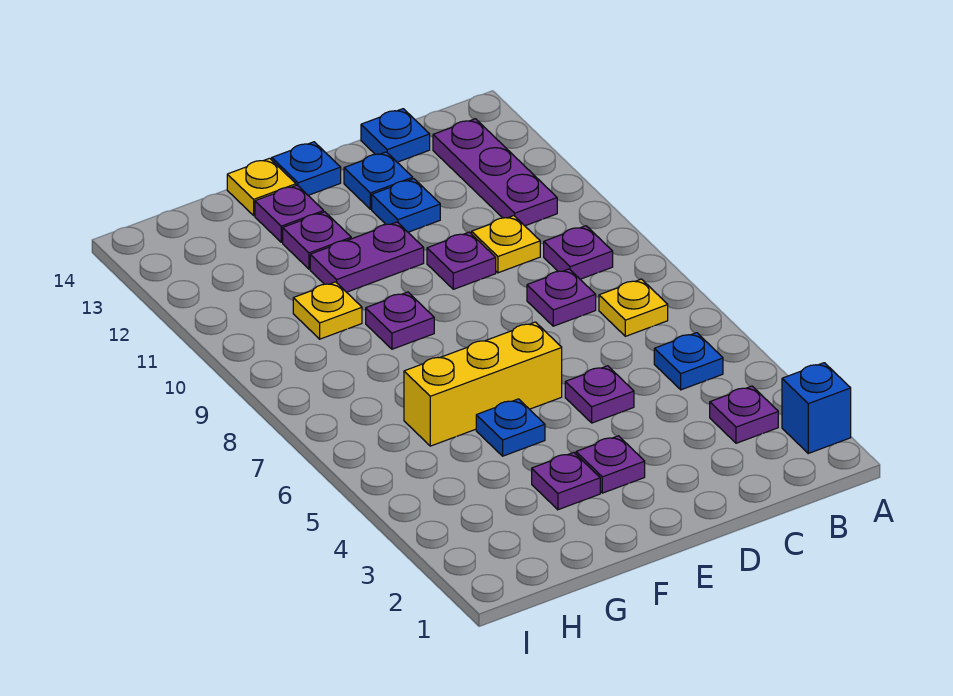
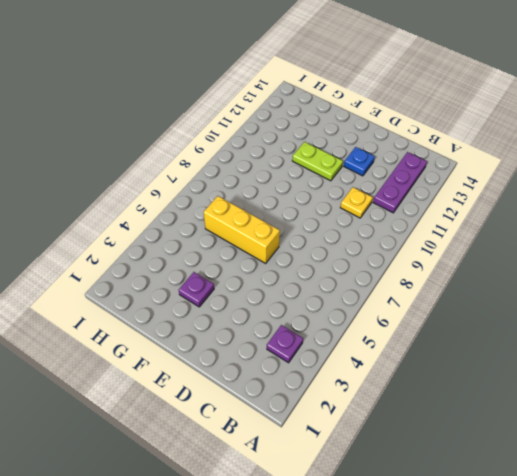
lime 1x2 plate [292,142,343,181] -> purple 1x2 plate [310,222,424,292]
none -> blue 1x1 brick [782,363,851,453]
none -> blue 1x1 plate [654,333,723,390]
none -> yellow 1x1 plate [599,279,668,336]

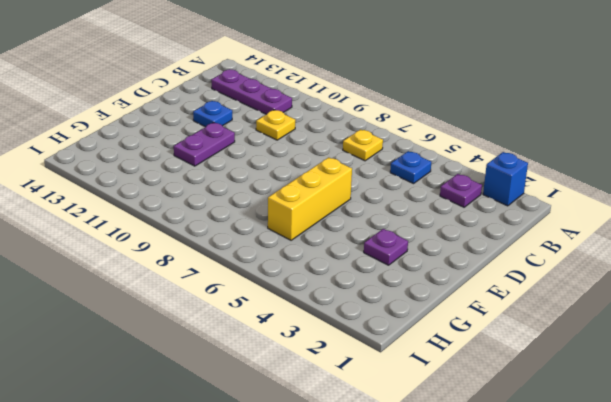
none -> purple 1x1 plate [544,226,613,279]
none -> purple 1x1 plate [527,269,596,326]
none -> blue 1x1 plate [361,109,430,162]

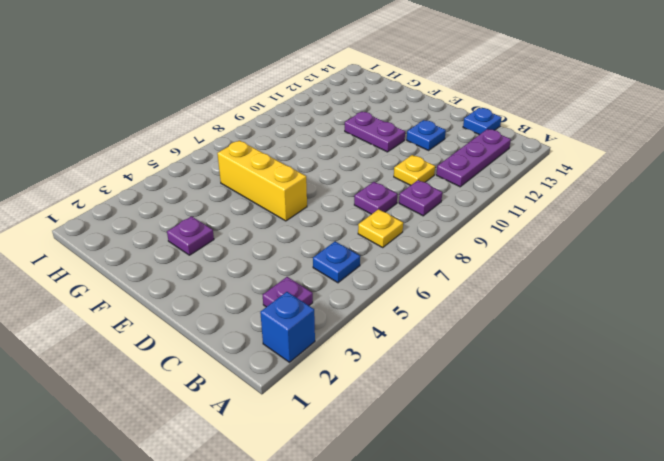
none -> purple 1x1 plate [565,366,634,423]
none -> purple 1x1 plate [427,232,496,289]
none -> blue 1x1 plate [344,152,413,209]

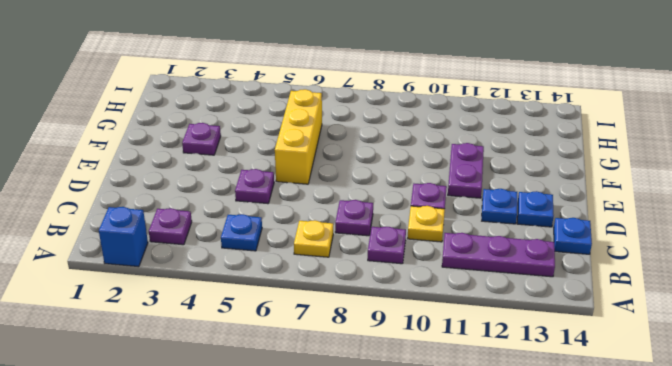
none -> purple 1x1 plate [576,436,645,493]
none -> blue 1x1 plate [272,142,341,195]
none -> blue 1x1 plate [476,399,545,456]

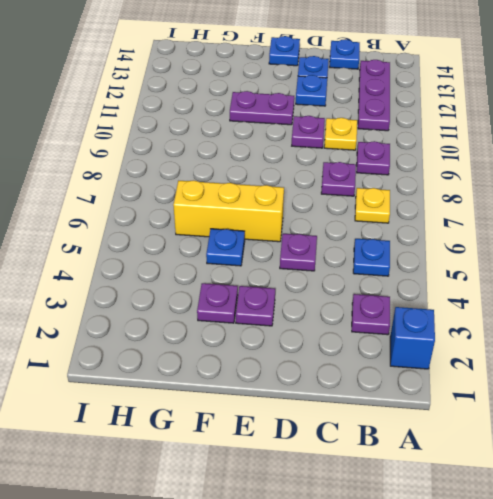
none -> purple 1x1 plate [366,292,434,349]
none -> purple 1x1 plate [283,212,351,269]
none -> purple 1x1 plate [255,185,324,242]

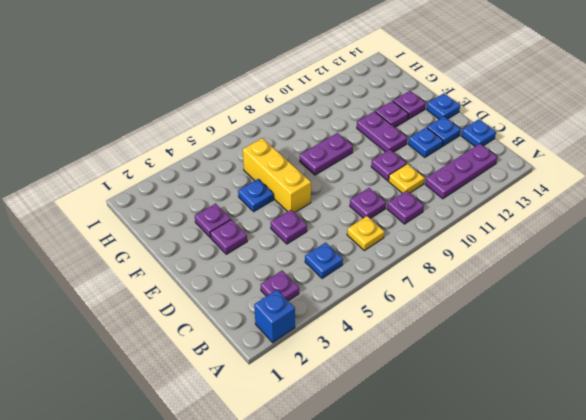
purple 1x2 plate [300,133,353,175] -> purple 1x1 plate [366,292,434,349]
none -> yellow 1x1 plate [227,158,296,215]
none -> yellow 1x1 plate [293,282,362,339]

